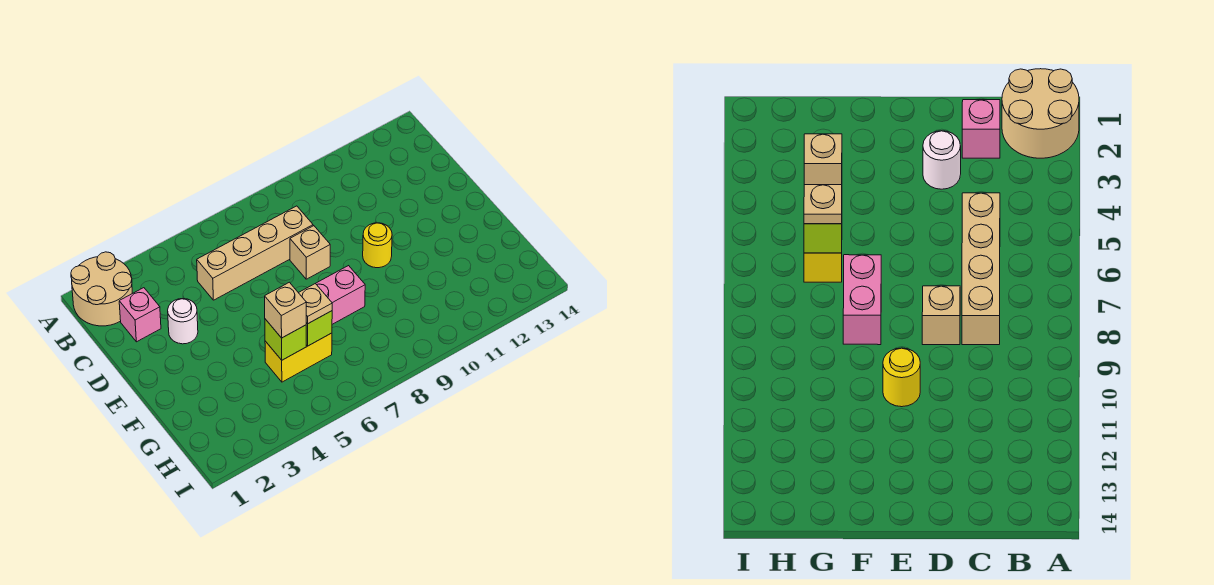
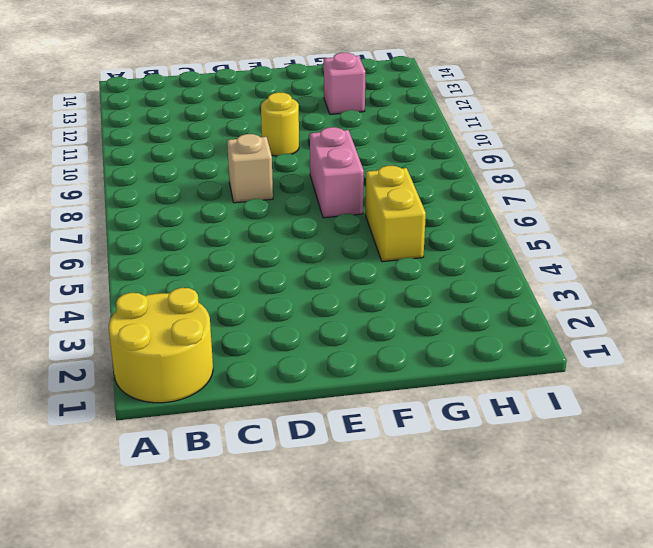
yellow 2x2 round brick [109,288,213,403] -> tan 2x2 round brick [71,252,132,326]
pink 1x1 brick [324,53,365,114] -> pink 1x1 brick moved to [119,288,161,342]
none -> tan 1x4 brick [197,206,313,300]
none -> white 1x1 round brick [168,299,198,344]
none -> lime 1x1 brick [265,319,306,360]

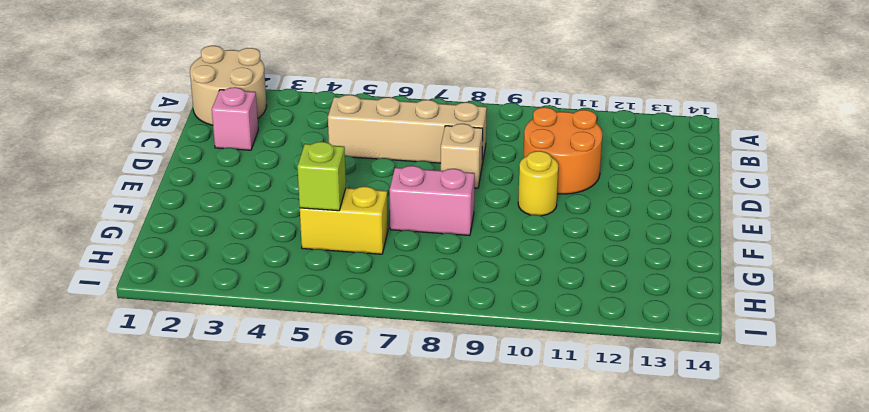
orange 2x2 round brick [523,107,602,194] -> none
none -> white 1x1 round brick [168,299,198,344]
none -> lime 1x1 brick [306,311,332,346]
none -> tan 1x1 brick [265,282,306,338]

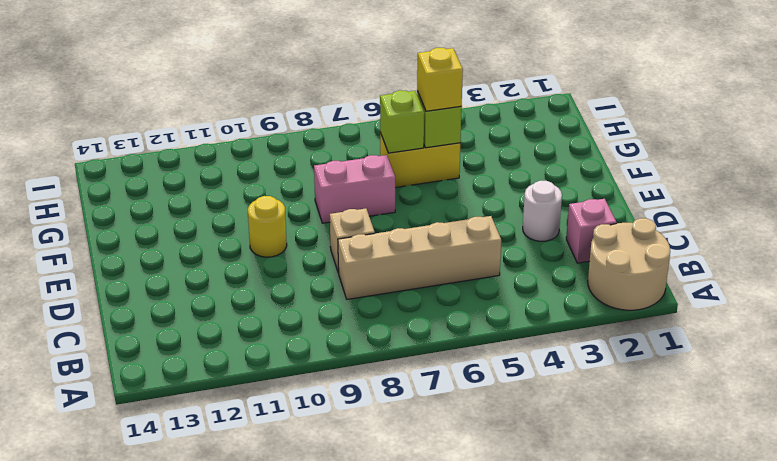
yellow 1x1 brick [417,48,463,111] -> tan 1x1 brick [265,282,306,338]
none -> tan 1x1 plate [299,284,332,324]

